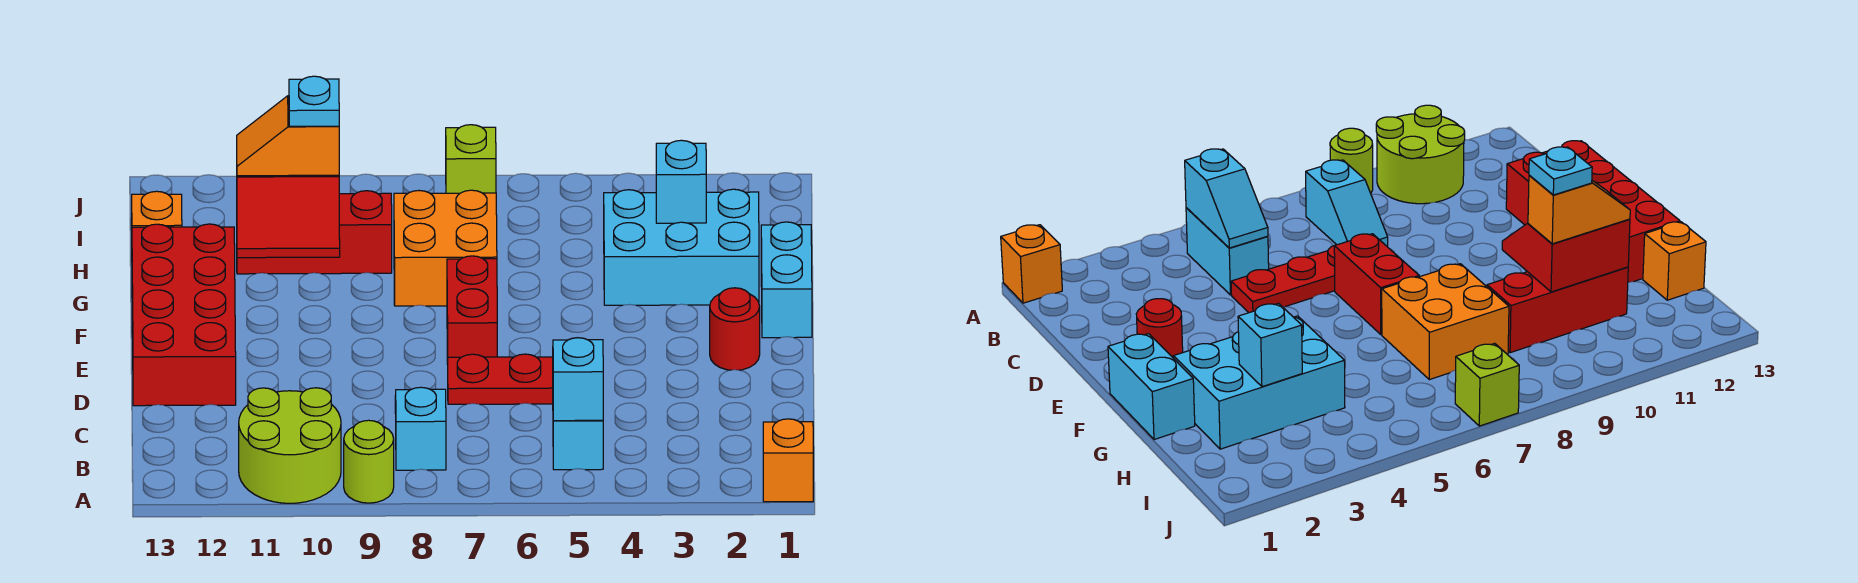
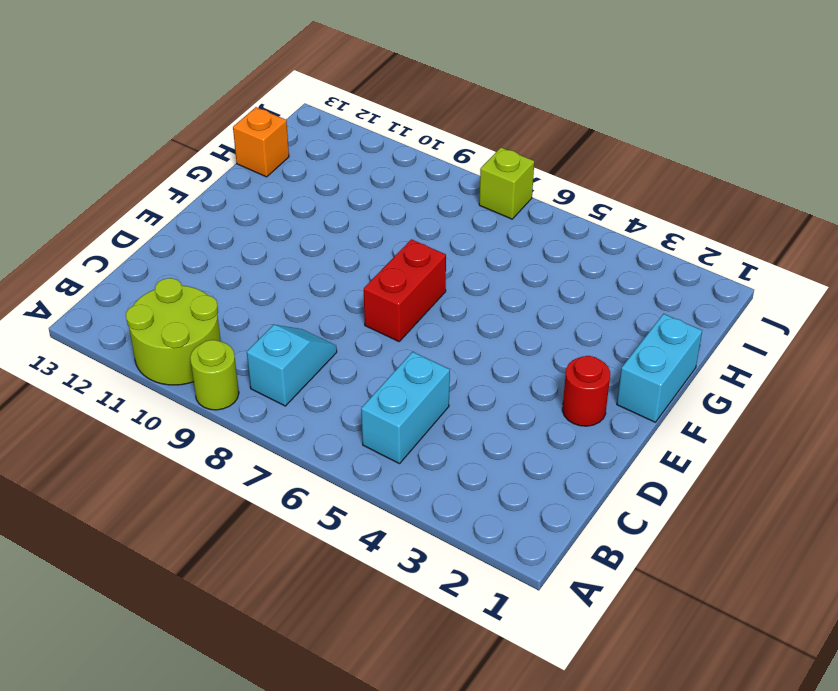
none -> orange 1x1 brick [763,419,813,502]
none -> red 1x3 plate [448,354,553,404]
none -> red 2x4 brick [132,224,236,406]

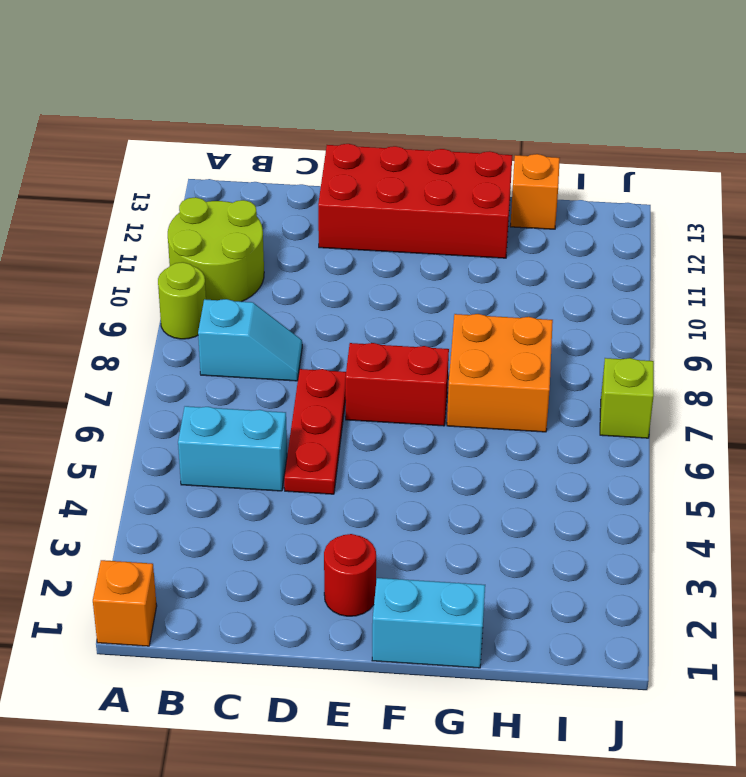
none -> cyan 2x3 brick [604,189,759,305]
none -> red 1x3 brick [237,191,392,274]
none -> cyan 1x2 slope [553,338,603,421]

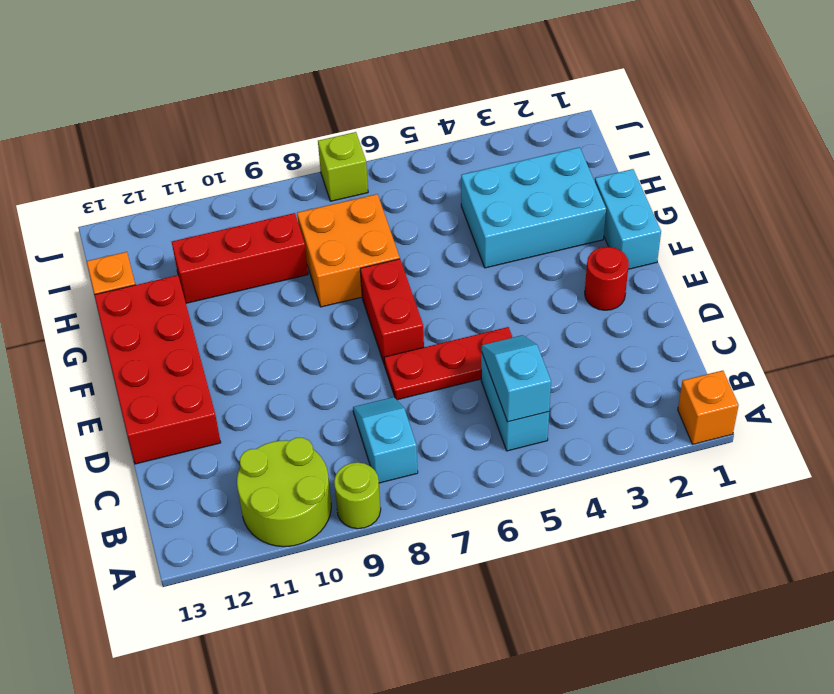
none -> red 2x2 slope [237,175,340,258]
none -> cyan 1x1 brick [656,140,706,223]
none -> orange 1x2 slope [237,96,339,176]

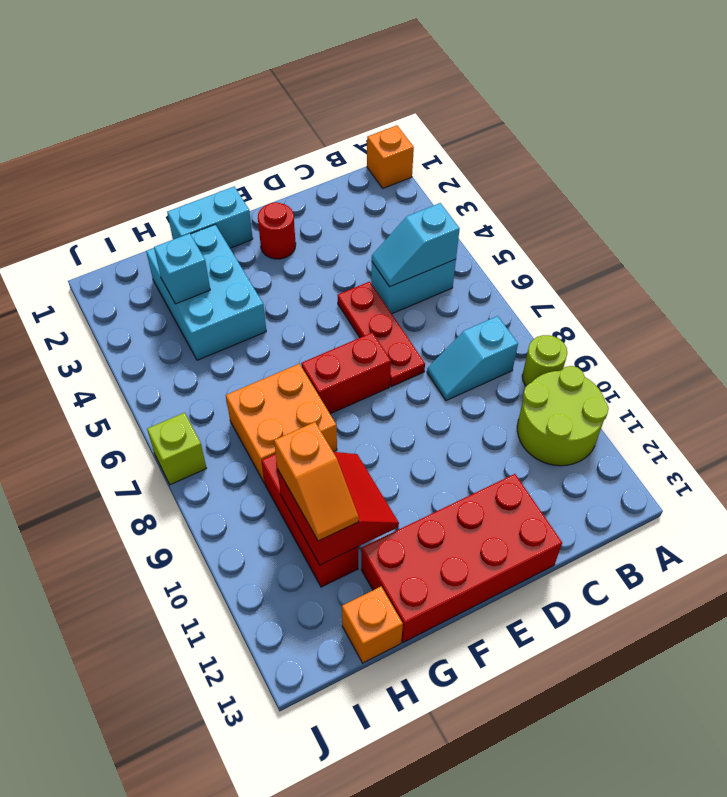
none -> cyan 1x1 plate [289,76,339,126]

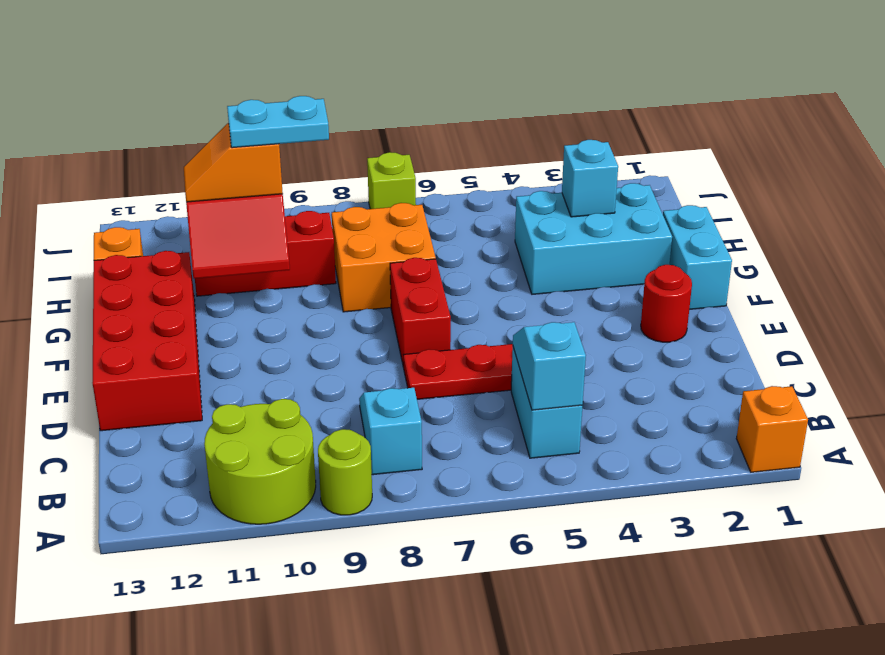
cyan 1x2 plate [227,96,329,148] -> cyan 1x1 plate [289,76,339,126]

